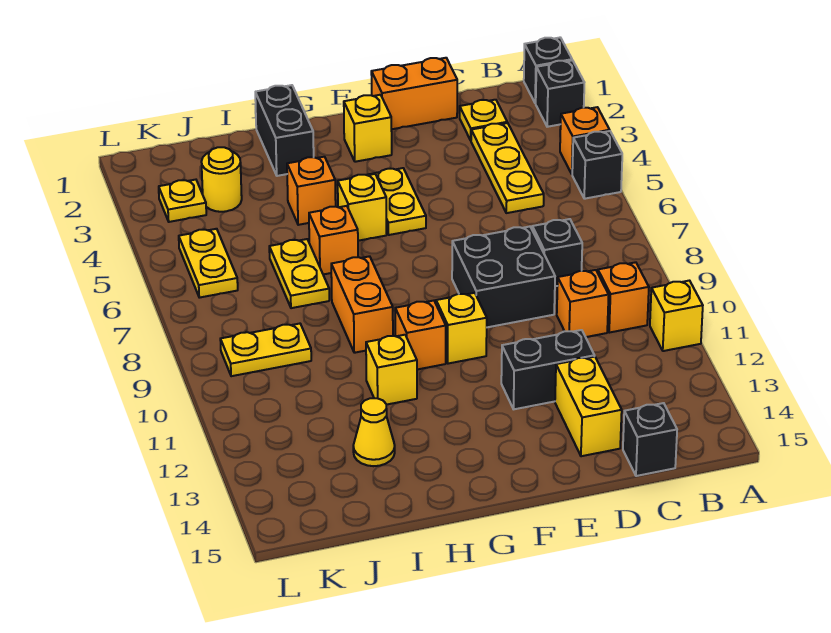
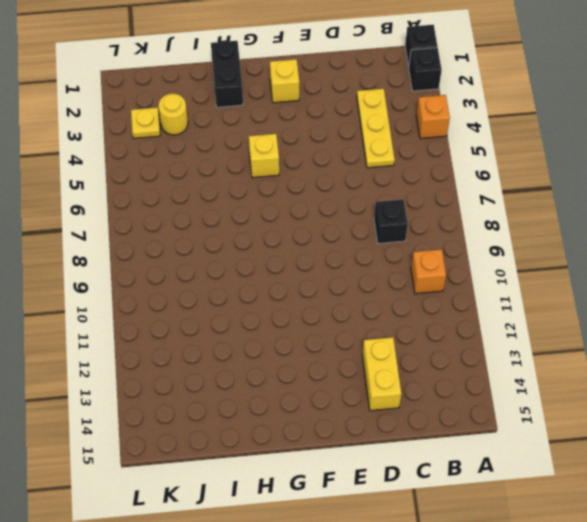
none -> black 1x1 brick [572,131,622,199]
none -> yellow 1x1 brick [650,281,703,351]
none -> yellow 1x1 plate [460,100,507,140]
none -> orange 1x1 brick [557,270,609,337]

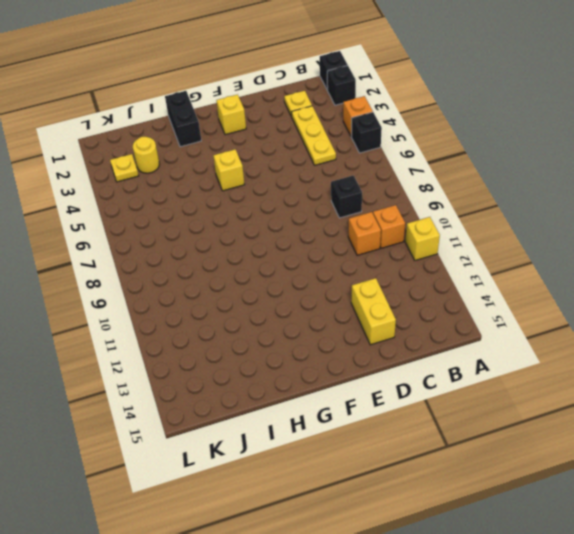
none -> black 1x1 brick [623,403,677,476]
none -> orange 1x2 brick [371,58,457,129]
none -> black 2x2 brick [452,227,555,327]
none -> black 1x2 brick [501,330,595,409]

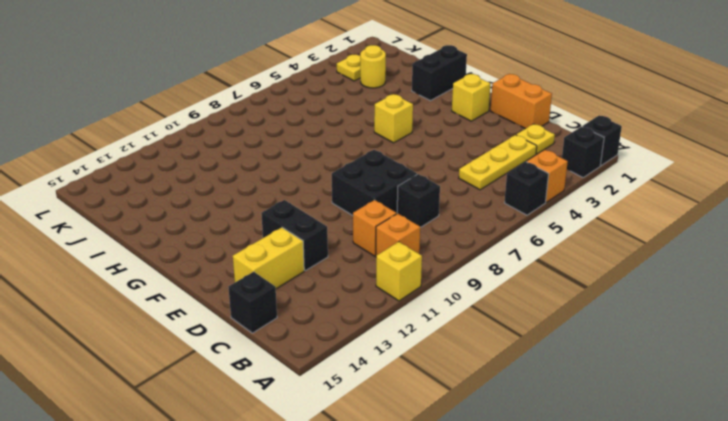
none -> yellow 1x2 plate [368,168,426,235]
none -> yellow 1x1 brick [436,293,487,364]
none -> orange 1x1 brick [395,301,446,369]
none -> orange 1x1 brick [287,157,336,225]

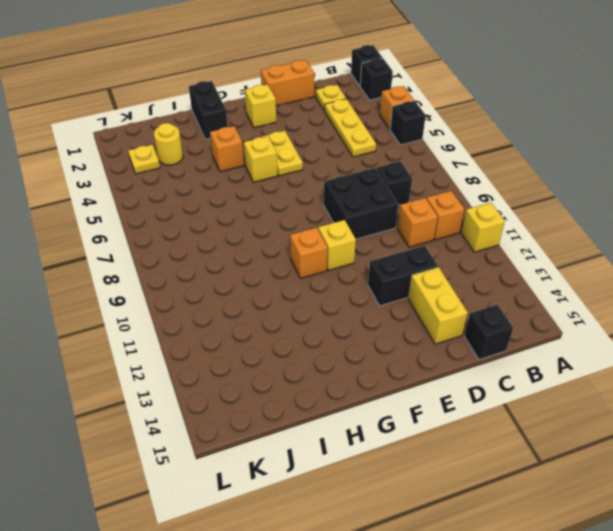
none -> orange 1x1 brick [309,206,358,274]
none -> orange 1x2 brick [331,256,393,353]
none -> yellow 1x1 brick [366,335,417,405]
none -> yellow 1x2 plate [269,239,329,308]

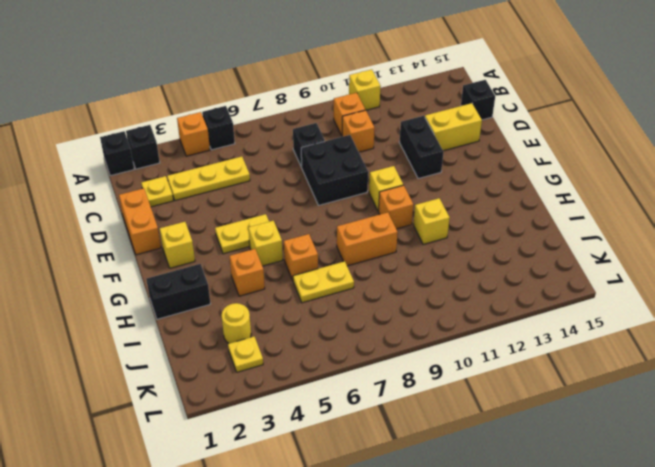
none -> yellow 1x1 cone [353,398,395,466]
none -> yellow 1x2 plate [220,324,311,376]
none -> yellow 1x2 plate [179,229,238,298]

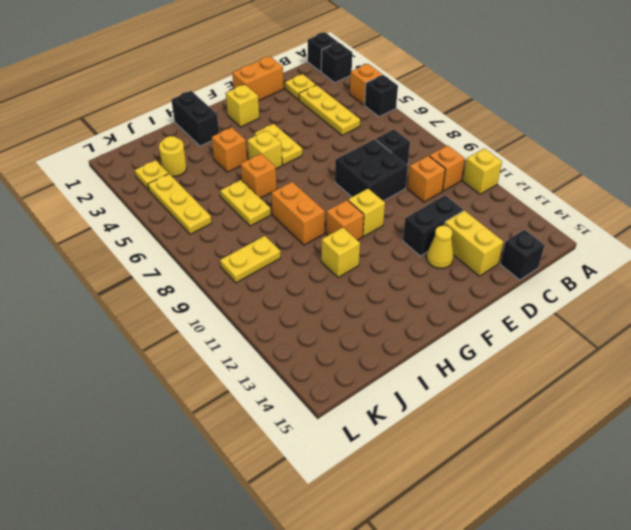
yellow 1x1 cone [427,226,454,269] -> yellow 1x1 cone moved to [353,398,395,466]
yellow 1x3 plate [148,174,212,234] -> yellow 1x2 plate [179,229,238,298]

